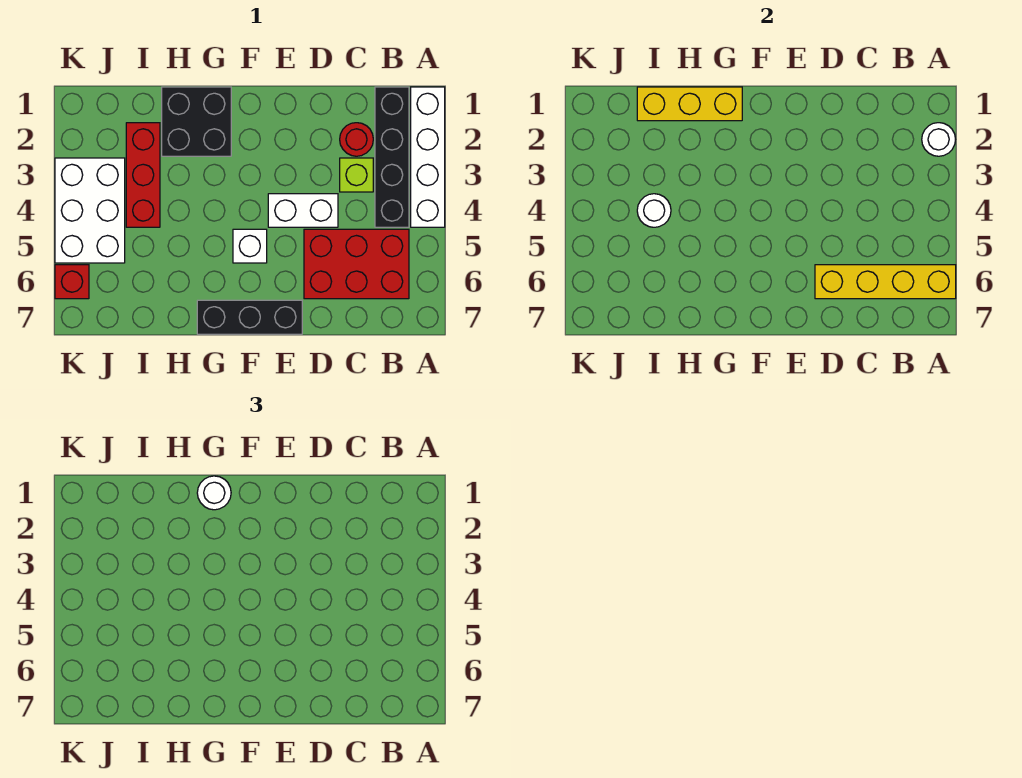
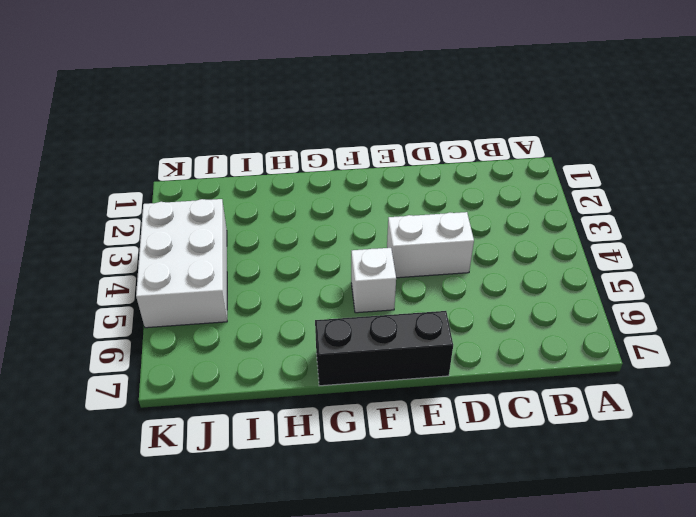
none -> white 1x4 brick [411,87,445,227]
none -> black 1x4 brick [375,87,409,227]
none -> red 2x3 brick [304,229,409,299]

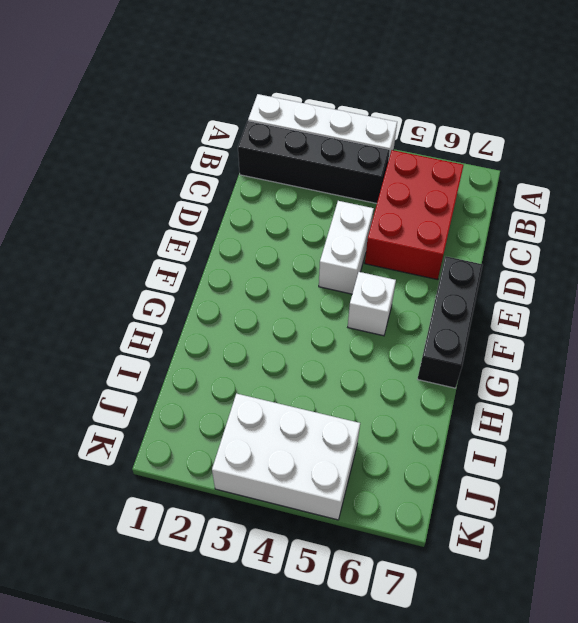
none -> red 1x1 round brick [340,123,373,156]
none -> lime 1x1 brick [340,158,373,192]
none -> black 2x2 brick [162,87,231,156]

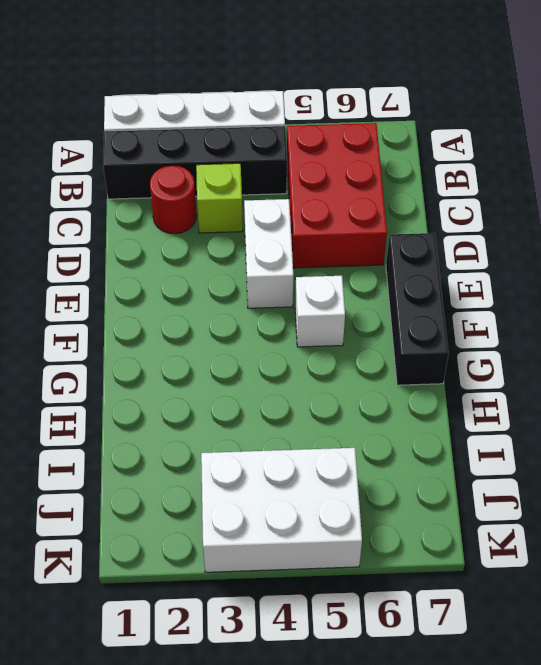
none -> black 2x2 brick [162,87,231,156]
none -> red 1x3 brick [126,123,160,227]
none -> red 1x1 brick [55,265,89,299]

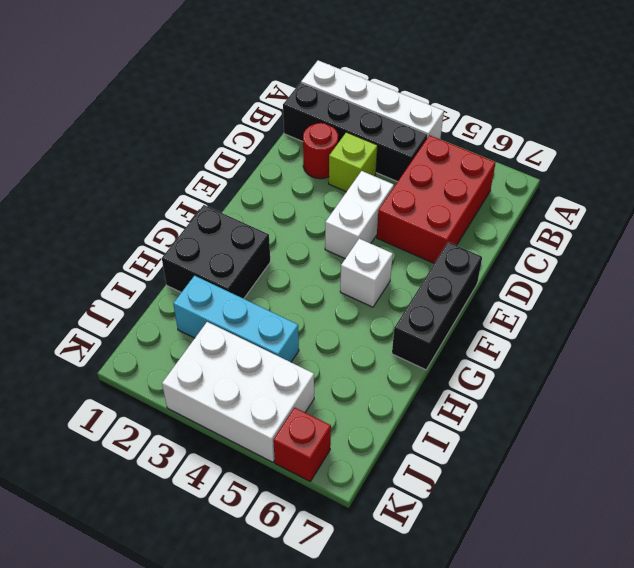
cyan 1x3 brick [173,276,299,362] -> red 1x3 brick [126,123,160,227]
none -> white 1x1 round brick [922,123,955,156]
none -> yellow 1x4 brick [815,265,956,299]
none -> yellow 1x3 brick [637,87,742,121]

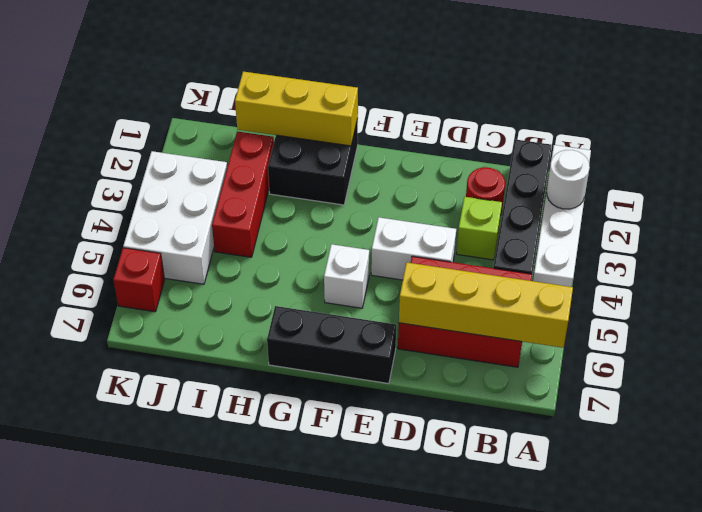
none -> white 1x1 round brick [637,194,671,227]
none -> white 1x1 round brick [197,476,231,510]

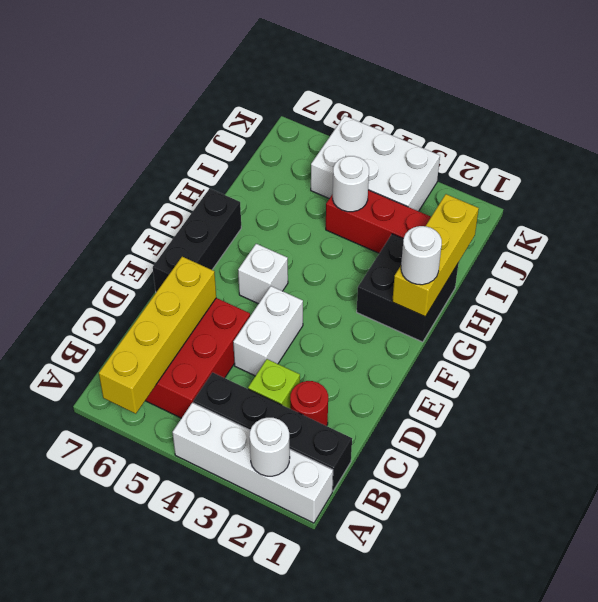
none -> red 1x1 brick [55,265,89,299]

